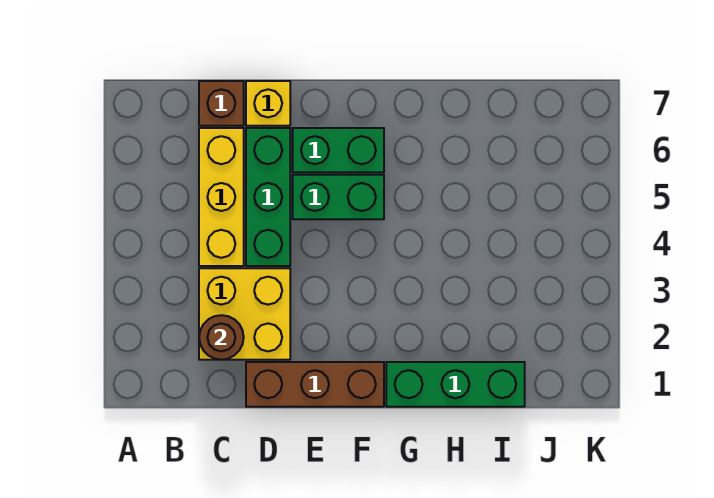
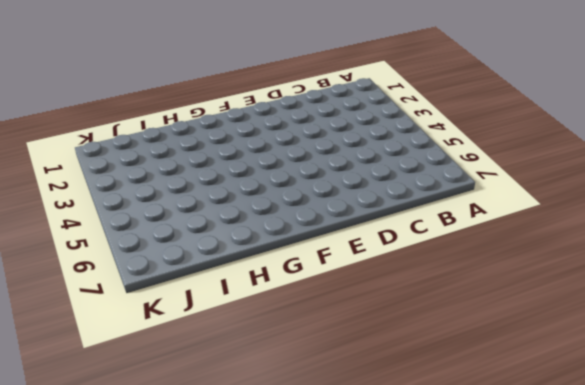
none -> yellow 2x2 brick [199,268,290,360]
none -> yellow 1x3 brick [199,128,244,266]

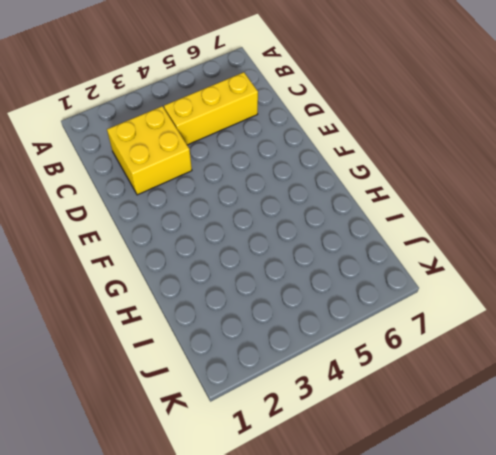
none -> brown 1x1 brick [199,81,244,126]
none -> brown 1x3 brick [246,362,384,407]

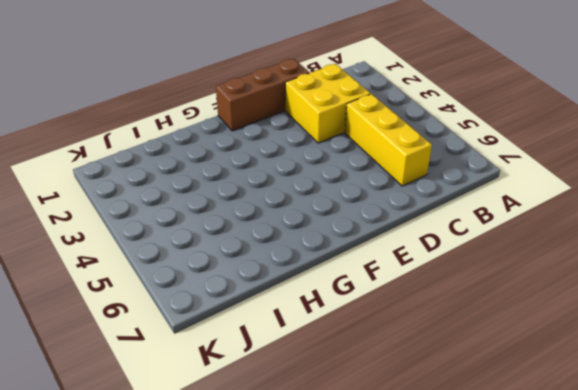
none -> brown 1x1 brick [199,81,244,126]
none -> green 1x3 brick [246,128,290,266]

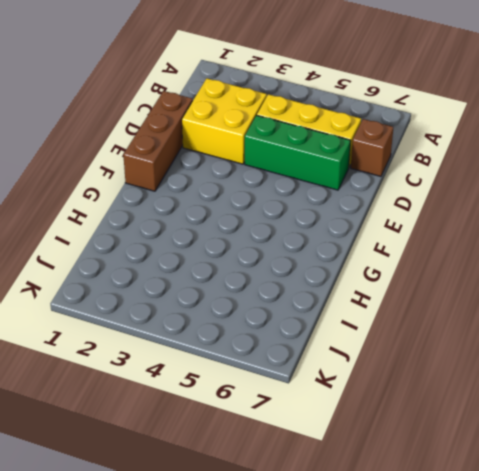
none -> yellow 1x1 brick [246,81,290,126]
none -> green 1x2 brick [293,175,384,219]

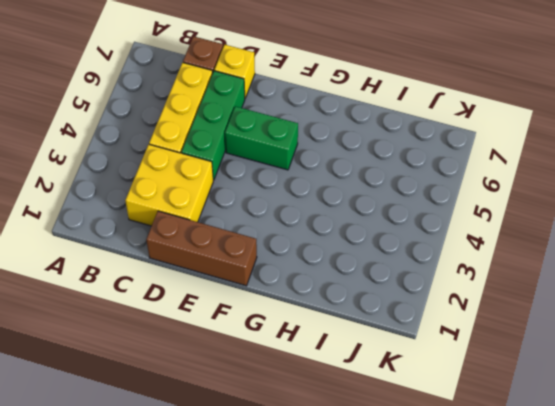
none -> green 1x2 brick [293,128,384,172]
none -> green 1x3 brick [386,362,525,407]

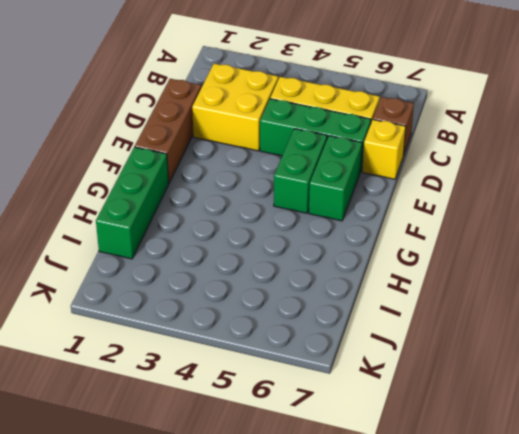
none -> brown 1x1 round brick [199,315,244,360]

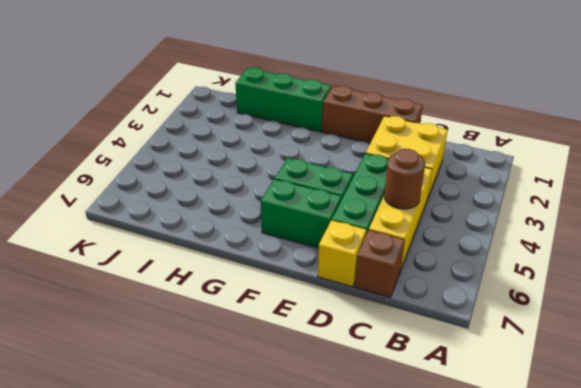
brown 1x1 round brick [384,149,425,209] -> brown 1x1 round brick moved to [199,315,244,360]

